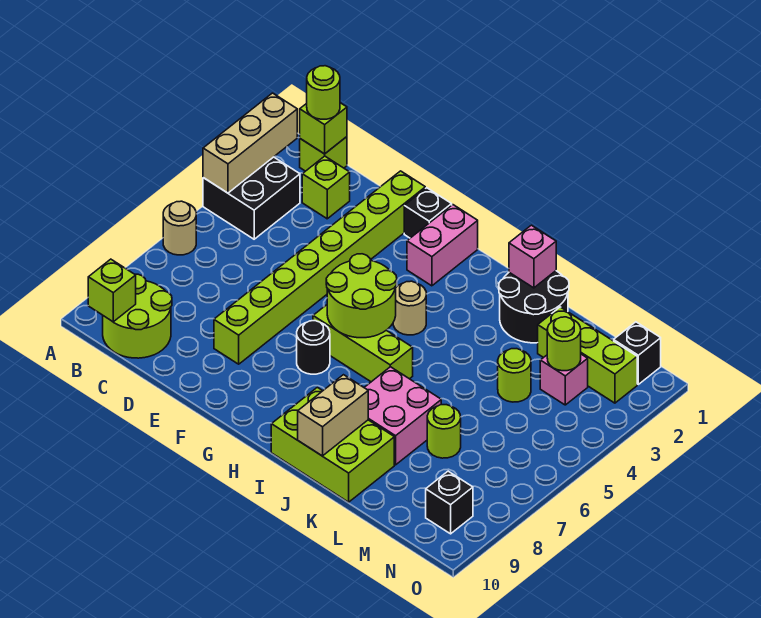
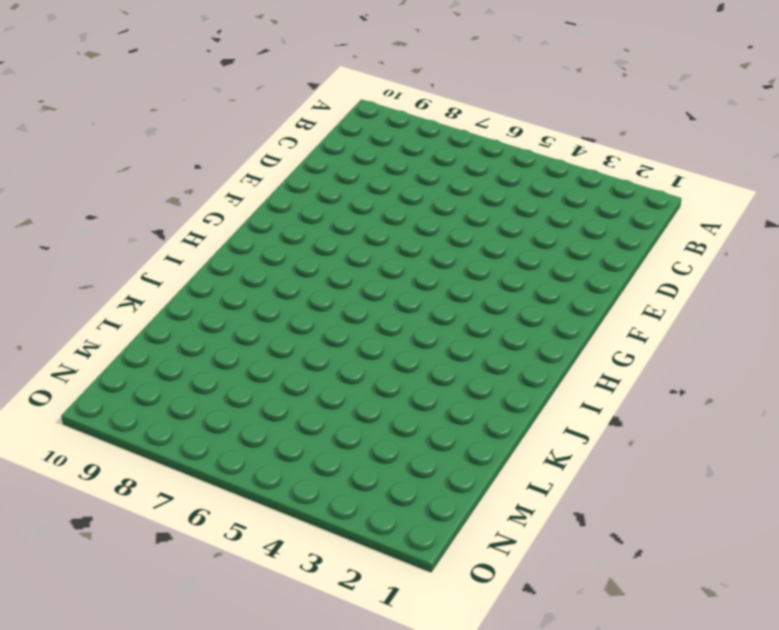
none -> black 2x2 brick [203,157,300,239]
none -> tan 1x1 round brick [163,201,196,255]
none -> lime 1x1 brick [300,137,347,171]

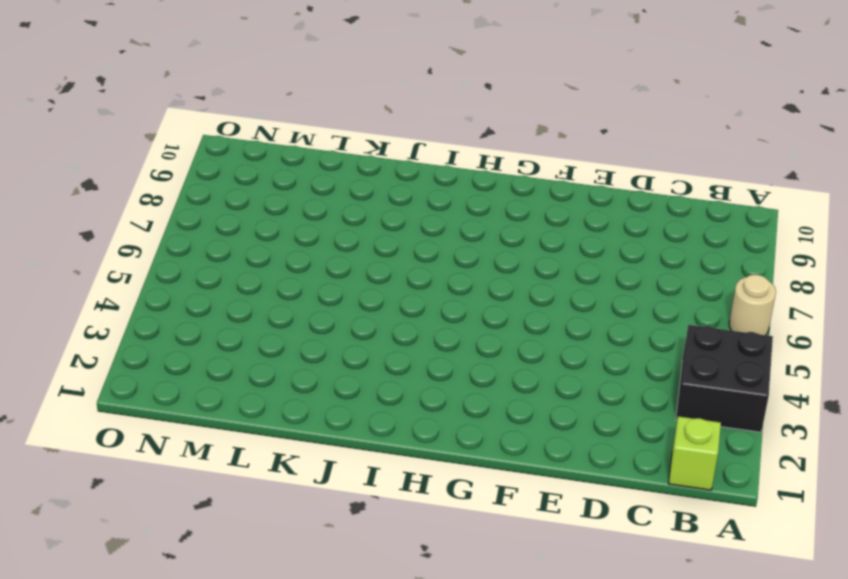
none -> lime 2x2 round brick [103,274,172,358]
none -> lime 1x1 brick [302,156,350,219]
none -> lime 1x8 brick [214,171,425,364]

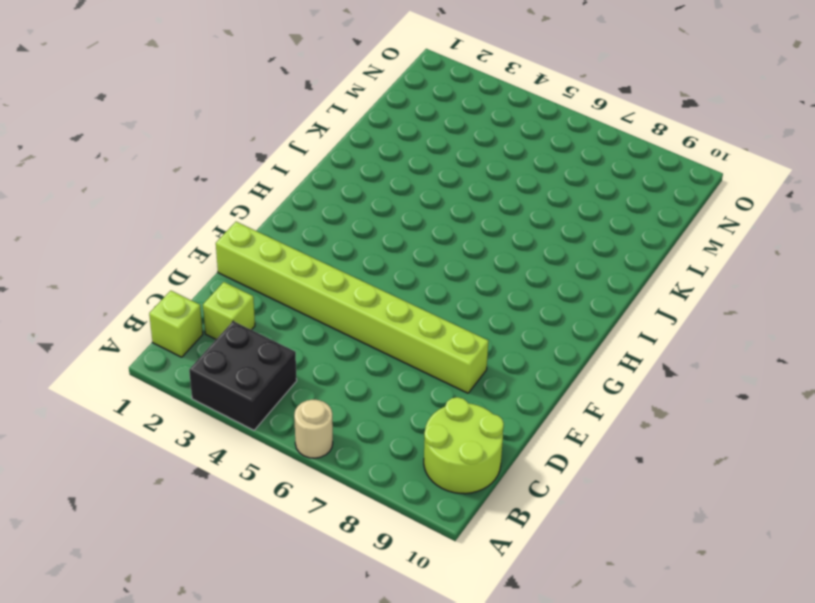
none -> black 1x1 brick [404,188,452,238]
none -> pink 1x2 brick [407,205,478,286]
none -> lime 1x3 brick [313,305,413,382]

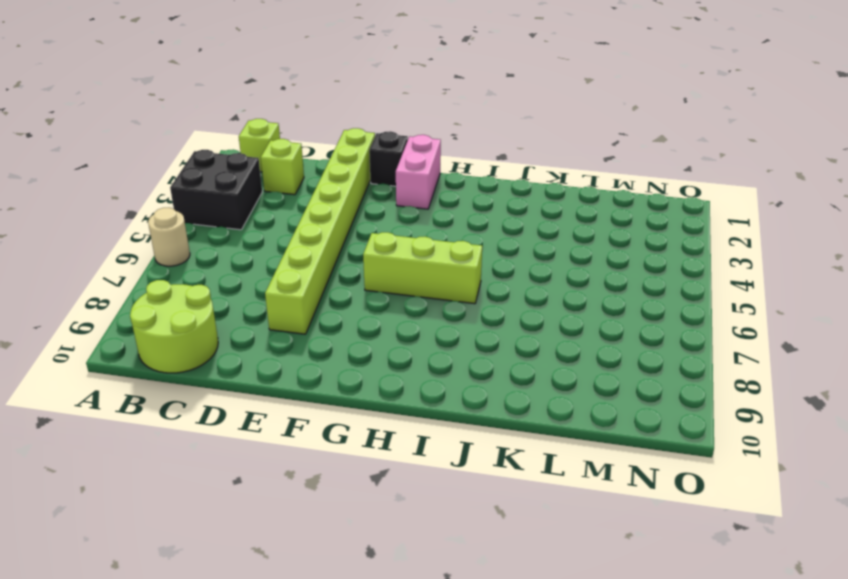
none -> black 1x1 round brick [297,321,330,374]
none -> tan 1x1 round brick [393,281,426,335]
none -> lime 2x3 brick [271,387,394,502]

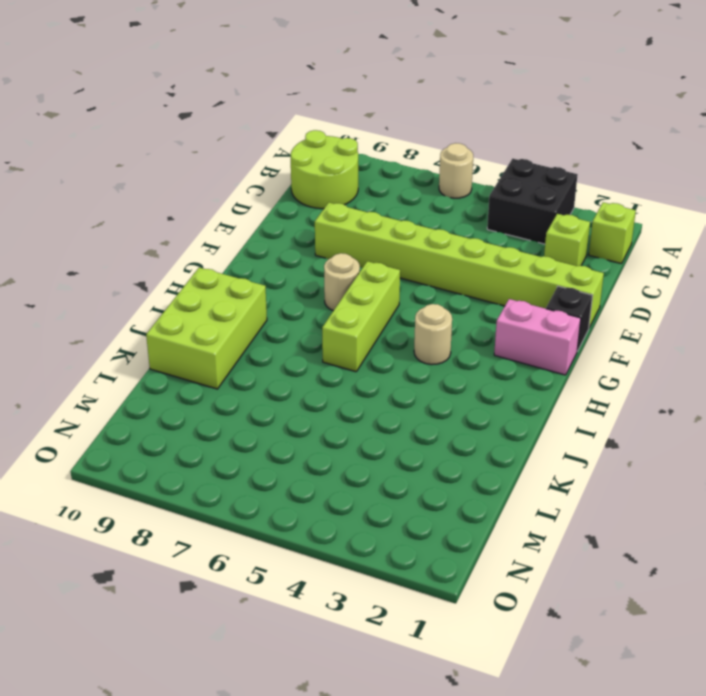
tan 1x1 round brick [324,253,360,311] -> black 1x1 round brick [297,321,330,374]
none -> black 2x2 round brick [499,271,569,343]
none -> pink 2x2 brick [364,367,441,465]
none -> lime 1x3 brick [538,307,637,403]

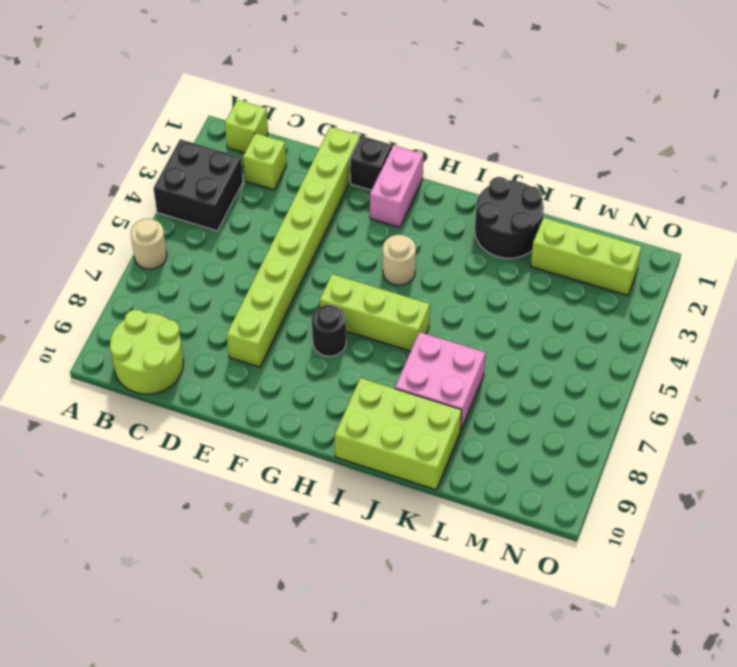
none -> lime 1x1 round brick [498,349,531,402]
none -> lime 1x1 round brick [427,405,461,458]
none -> pink 1x1 brick [540,354,588,405]

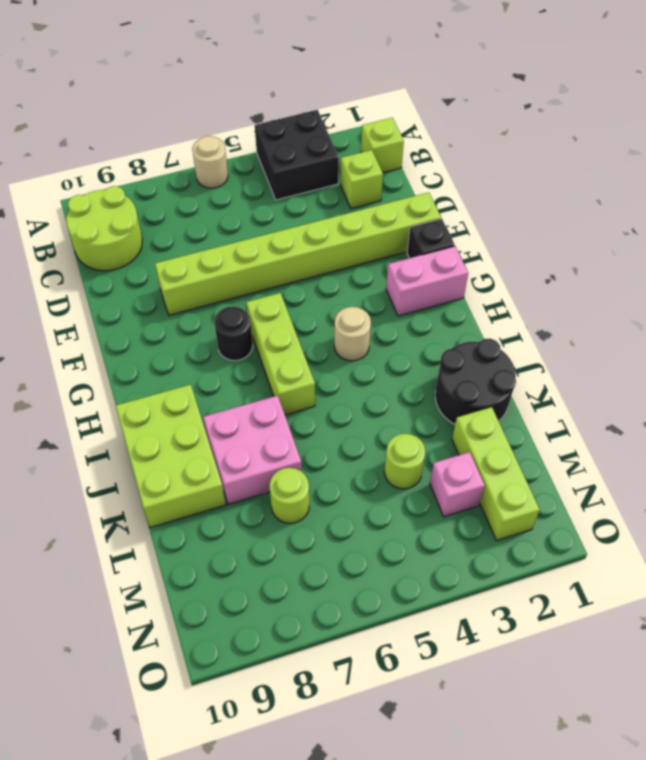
none -> black 1x1 brick [614,322,661,384]
none -> black 1x1 brick [426,471,473,534]
none -> tan 1x3 brick [203,93,297,193]

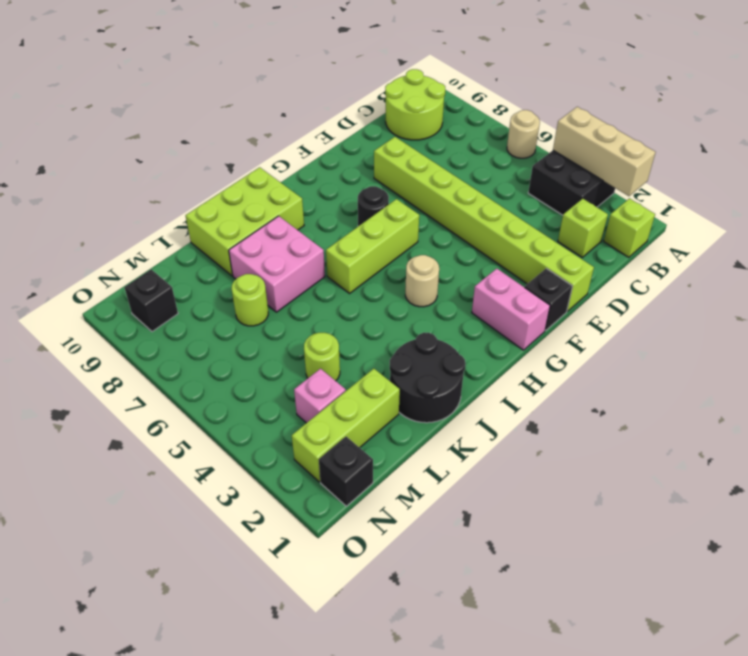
none -> lime 1x1 brick [300,103,347,154]
none -> lime 1x1 brick [88,259,136,322]
none -> lime 2x2 round brick [326,254,397,338]

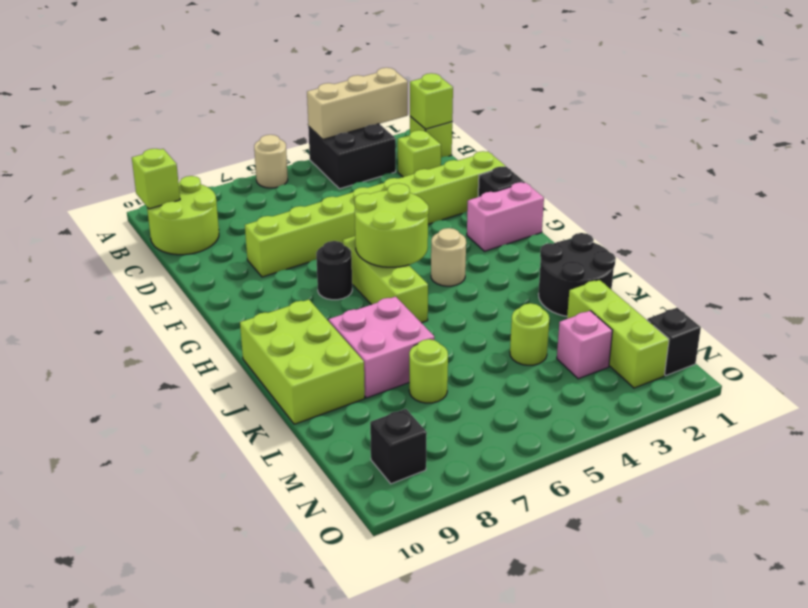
none -> pink 1x1 brick [509,225,556,288]
none -> tan 1x2 brick [298,375,368,456]
none -> lime 1x1 round brick [547,317,581,371]

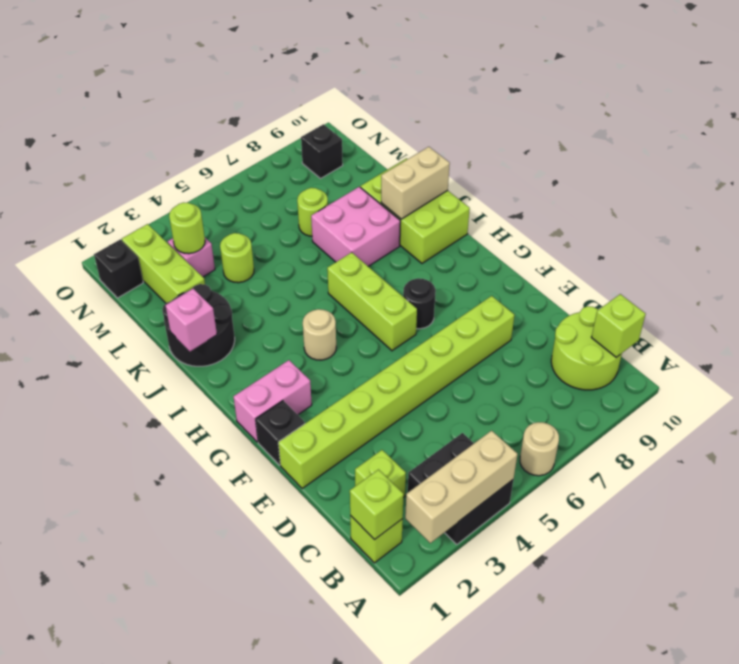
none -> lime 2x2 round brick [326,254,397,338]
none -> lime 1x1 round brick [307,66,340,119]

